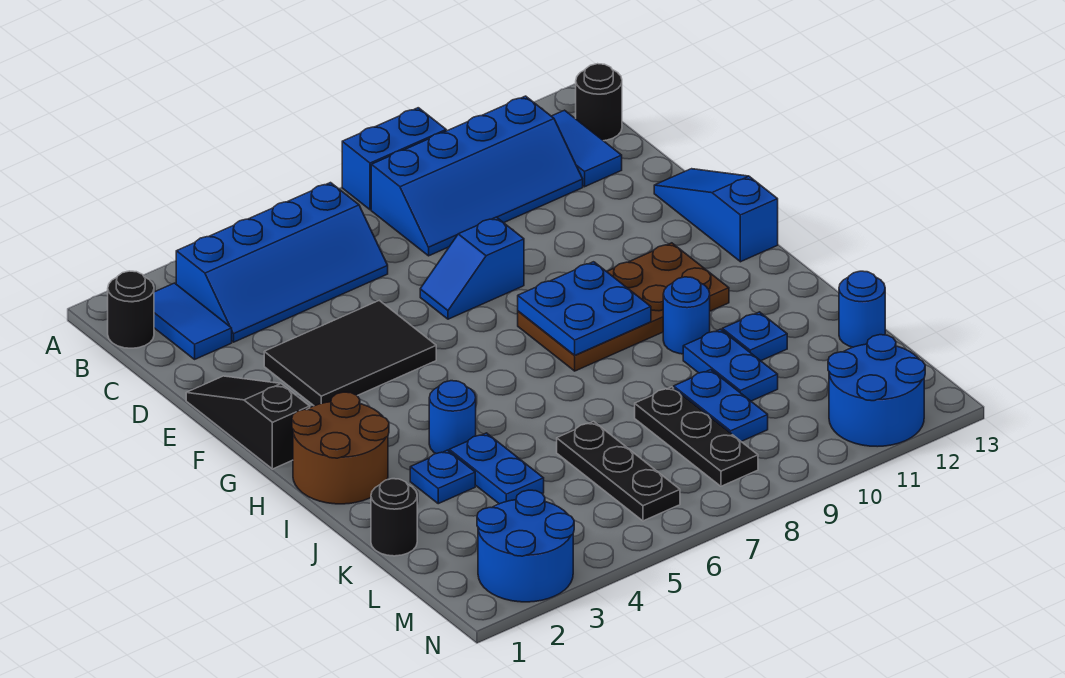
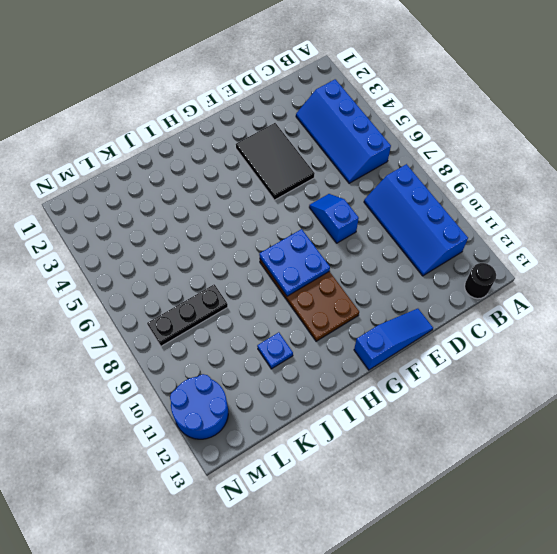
none -> blue 1x2 brick [342,108,446,210]
none -> black 1x1 round brick [108,271,154,348]
none -> blue 1x2 tile [154,283,232,359]

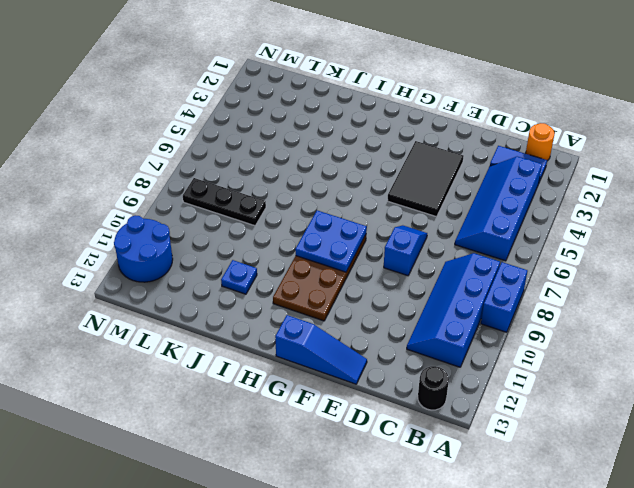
orange 1x1 round brick [526,123,555,161] -> black 1x1 round brick [108,271,154,348]
none -> blue 1x2 tile [552,110,622,187]
none -> black 1x3 slope [186,376,310,469]
none -> brown 2x2 round brick [292,392,389,504]

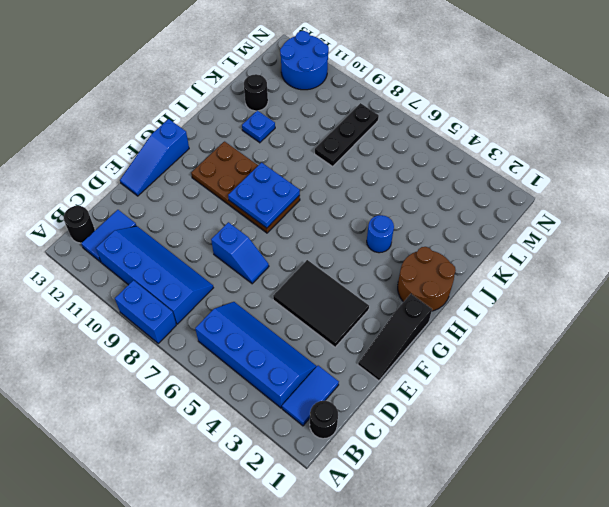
black 1x1 round brick [244,74,268,111] -> black 1x1 round brick moved to [371,479,417,556]
none -> blue 1x1 round brick [663,277,710,354]
none -> blue 1x1 plate [410,450,475,504]
none -> blue 1x2 plate [449,433,544,504]

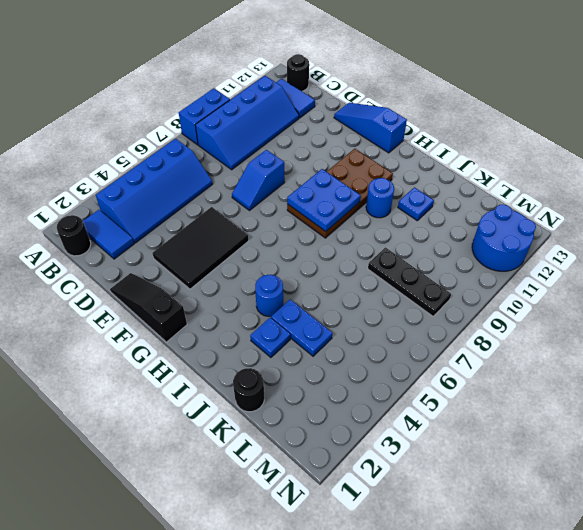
none -> brown 2x2 round brick [292,392,389,504]
none -> blue 1x2 plate [683,329,778,401]
none -> black 1x3 plate [557,421,680,521]

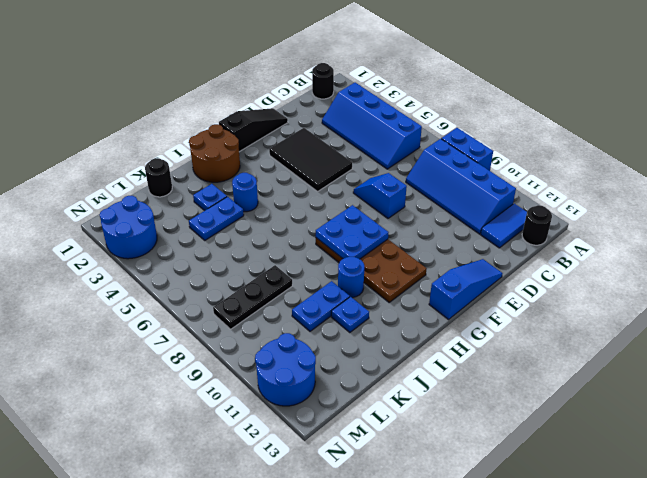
none -> blue 1x2 tile [154,283,232,359]
none -> black 1x3 plate [557,421,680,521]
none -> blue 1x2 plate [674,370,768,442]

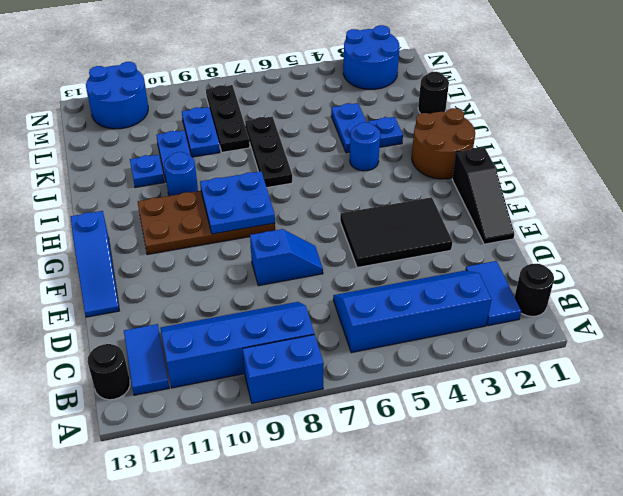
black 1x3 plate [245,117,292,188] -> black 1x3 plate moved to [557,421,680,521]
none -> blue 1x1 round brick [839,271,885,347]

